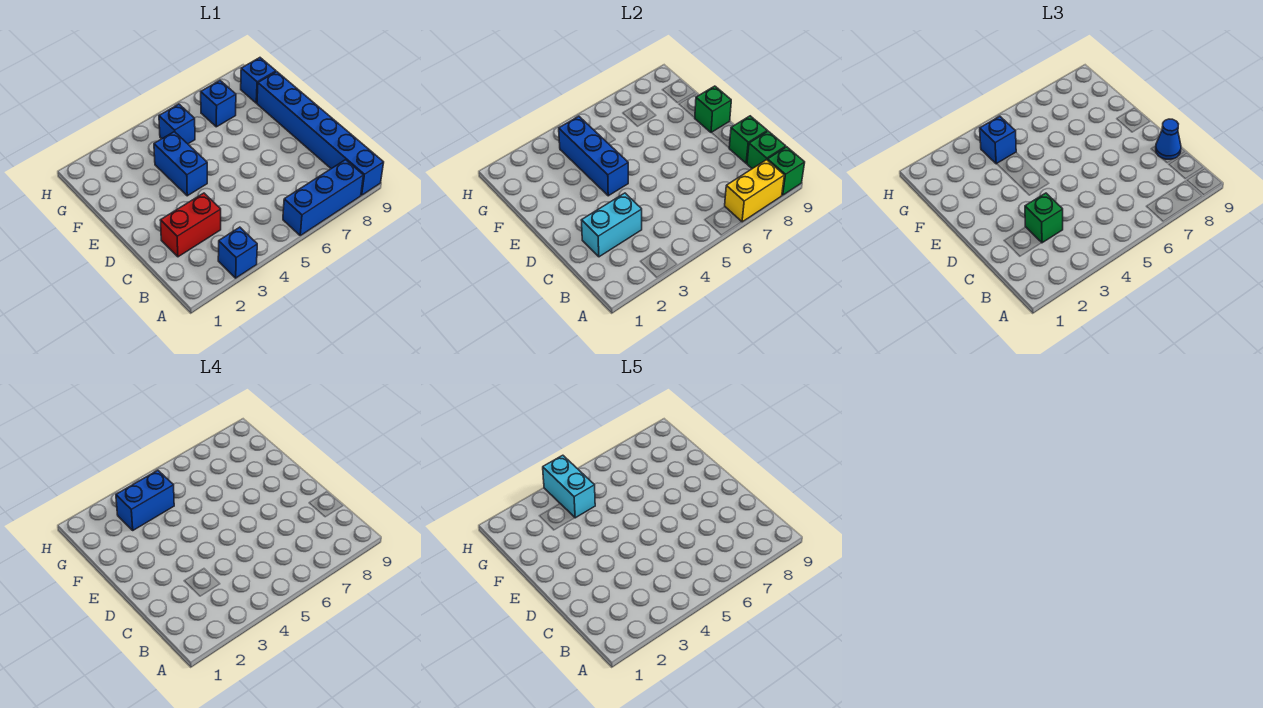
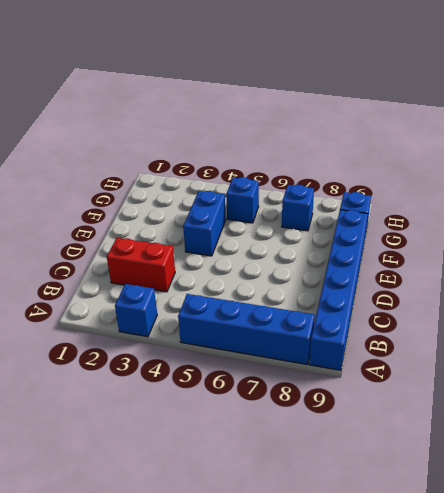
blue 1x4 brick [178,294,315,364] -> blue 1x3 brick [283,160,363,235]
none -> yellow 1x2 brick [725,160,784,222]
none -> green 1x1 brick [768,147,805,195]
none -> green 1x1 brick [747,131,786,169]

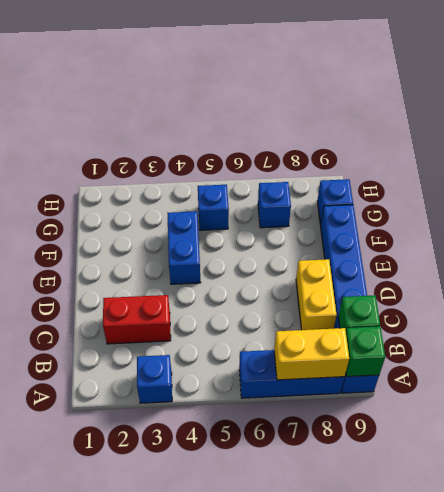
yellow 1x2 brick [296,259,337,330] -> none
none -> cyan 1x2 brick [581,193,642,257]
none -> green 1x1 brick [729,116,767,163]
none -> blue 1x3 brick [559,116,628,196]

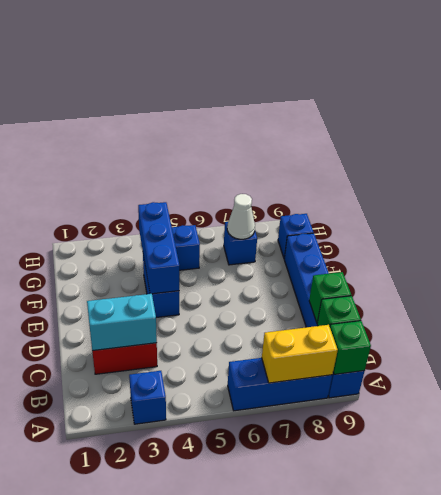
white 1x1 cone [227,194,255,239] -> none
none -> green 1x1 brick [695,86,731,133]
none -> green 1x1 brick [1025,193,1063,243]
none -> blue 1x1 cone [1156,119,1181,159]

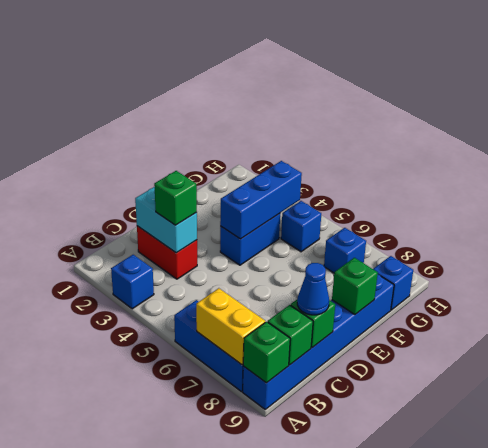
none -> blue 1x1 brick [980,116,1016,164]
none -> blue 1x2 brick [116,470,174,530]
none -> cyan 1x2 brick [543,455,595,518]

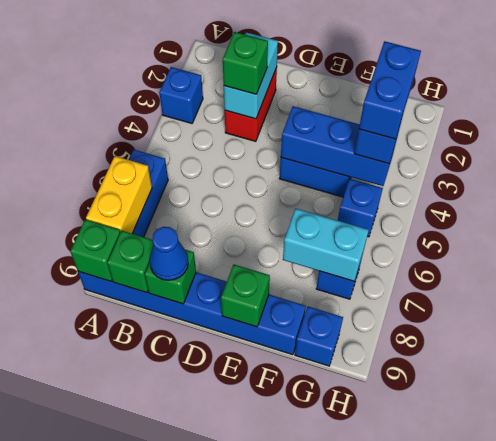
cyan 1x2 brick [283,209,369,281] -> cyan 1x2 brick moved to [543,455,595,518]

